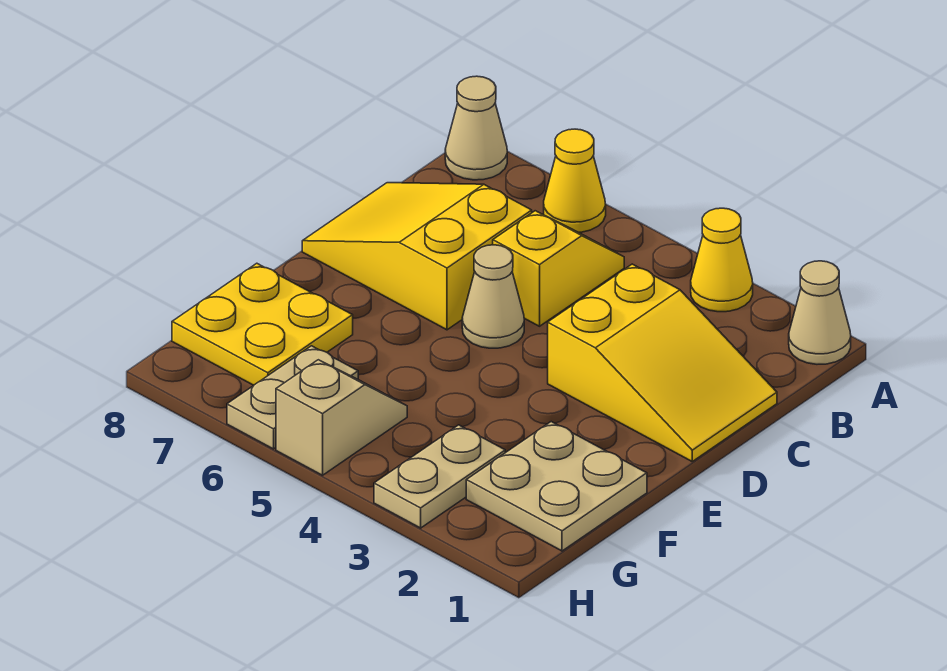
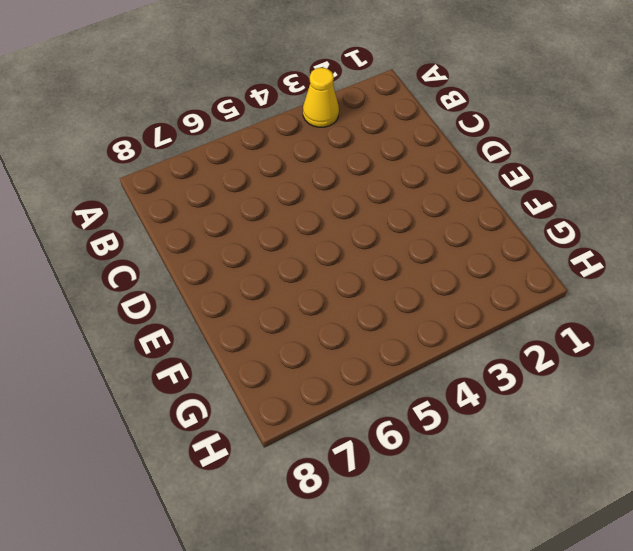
none -> tan 1x1 cone [789,261,851,364]
none -> yellow 1x1 cone [544,129,606,232]
none -> tan 1x1 cone [445,76,507,180]

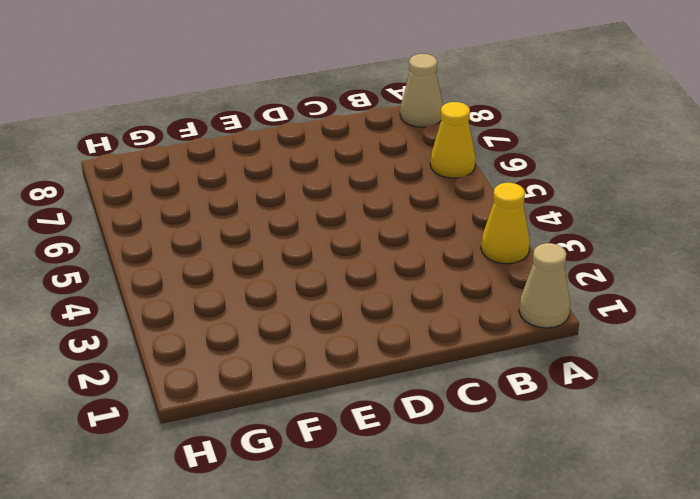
none -> yellow 1x2 slope [493,211,624,326]
none -> yellow 2x3 slope [548,264,777,461]
none -> yellow 2x3 slope [302,183,532,330]

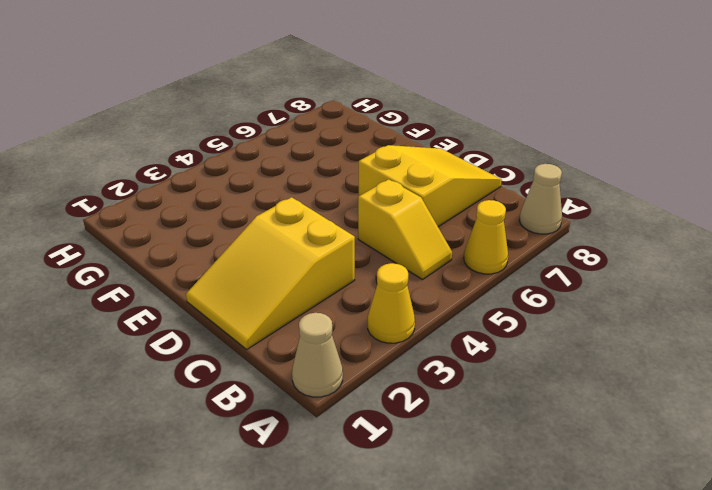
none -> tan 1x1 cone [462,245,524,348]
none -> tan 2x2 plate [466,422,647,551]
none -> yellow 2x2 plate [172,263,353,385]

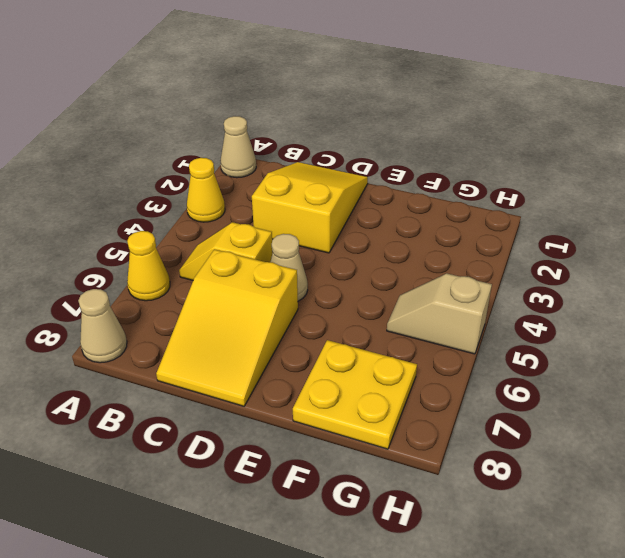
none -> tan 2x2 plate [466,422,647,551]
none -> tan 1x2 plate [374,425,505,528]
none -> tan 1x2 plate [227,346,358,449]

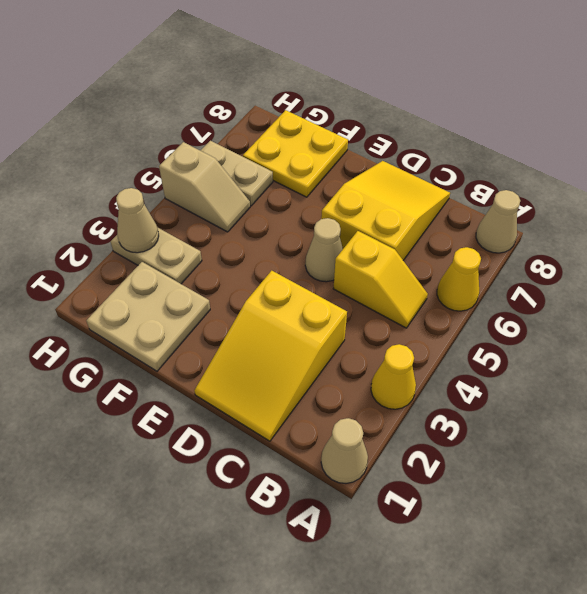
tan 1x1 cone [116,188,159,253] -> none

